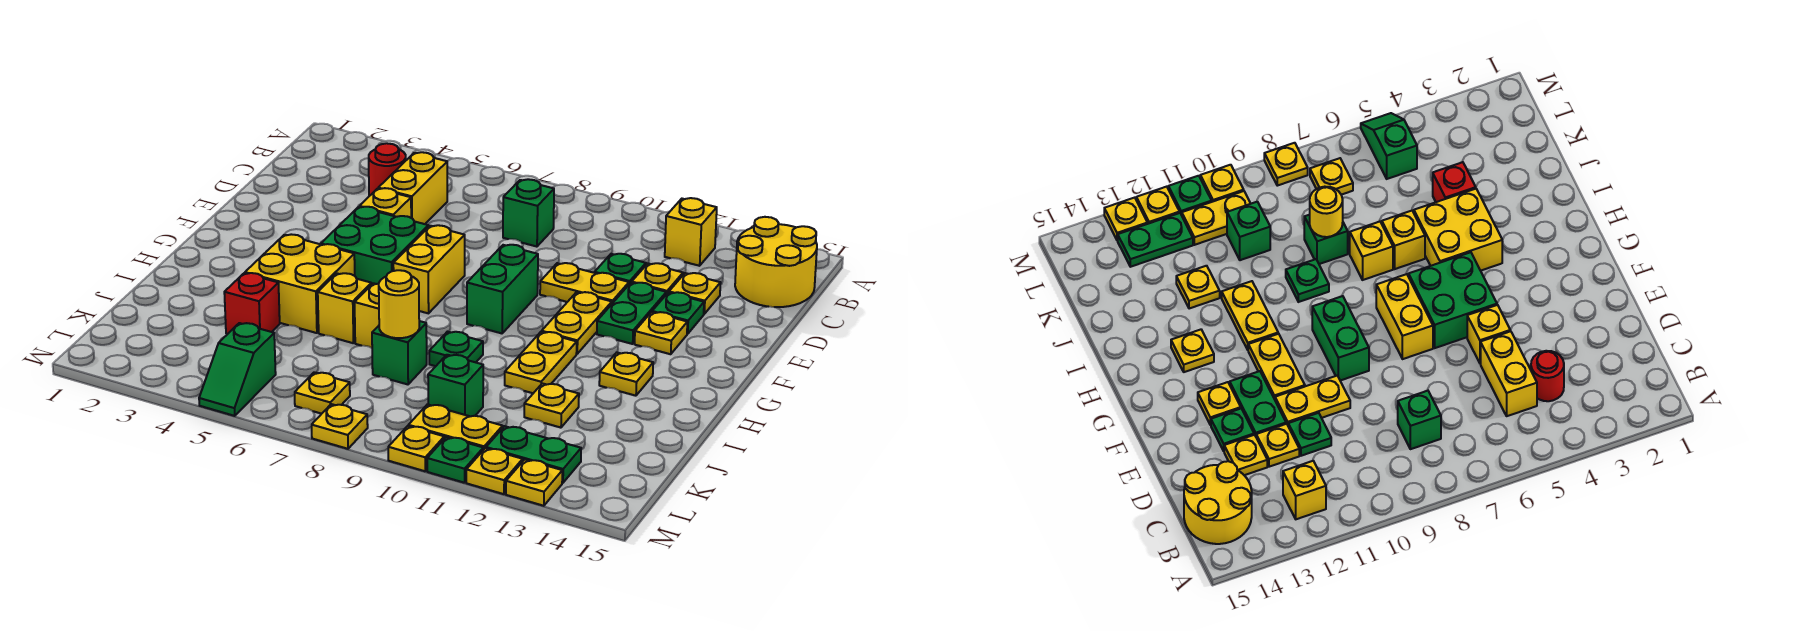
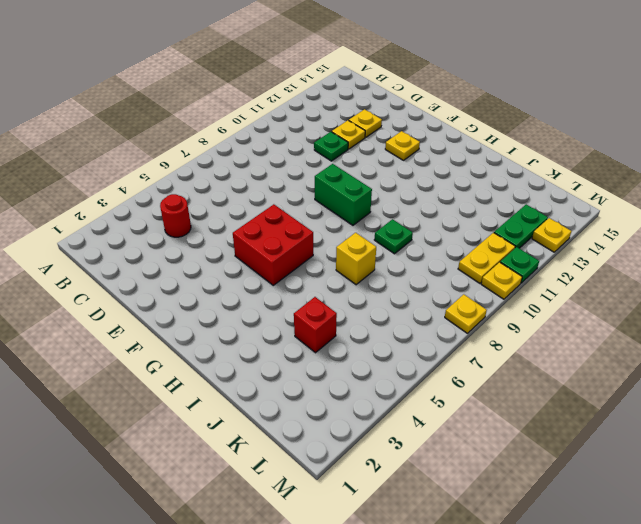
red 2x2 brick [233,204,313,285] -> green 2x2 brick [321,207,428,285]
none -> yellow 1x1 brick [665,198,717,266]
none -> yellow 2x2 round brick [735,217,817,307]
none -> yellow 1x2 brick [378,152,447,224]
none -> green 1x1 brick [503,179,554,247]

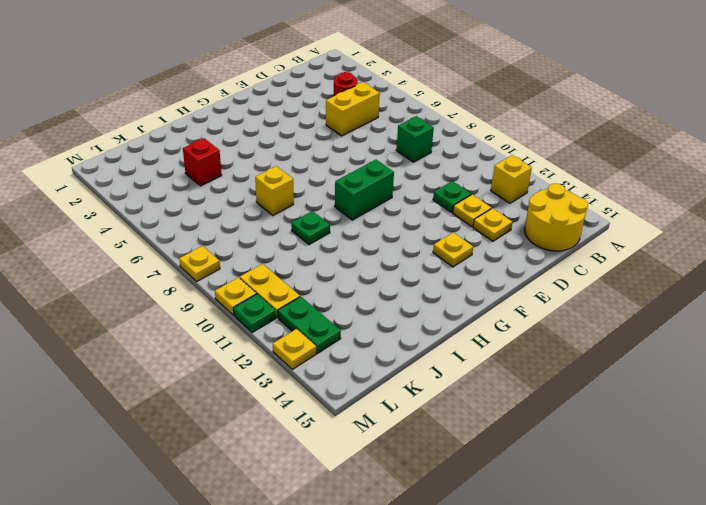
none -> yellow 1x1 brick [359,188,411,218]
none -> yellow 1x2 plate [540,263,629,303]
none -> green 1x2 plate [597,283,666,344]
none -> green 1x1 plate [652,292,704,334]

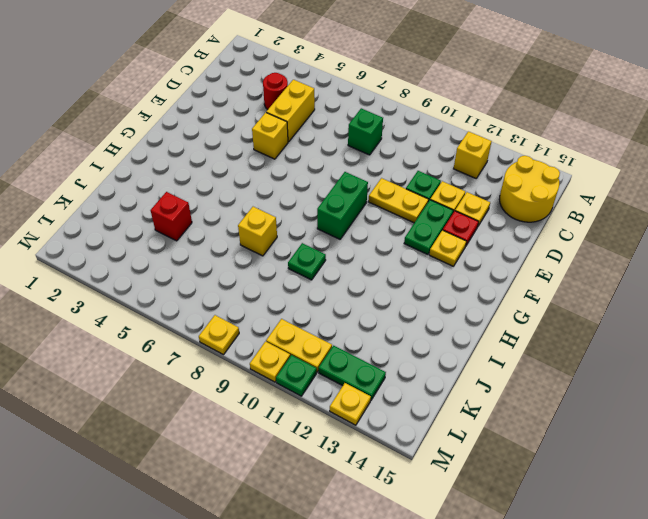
red 1x1 plate [443,211,478,245] -> green 1x1 plate [652,292,704,334]
none -> green 2x2 brick [321,207,428,285]
none -> yellow 1x2 brick [393,225,465,313]
none -> yellow 1x2 plate [542,292,612,354]
none -> yellow 2x2 brick [245,234,355,333]

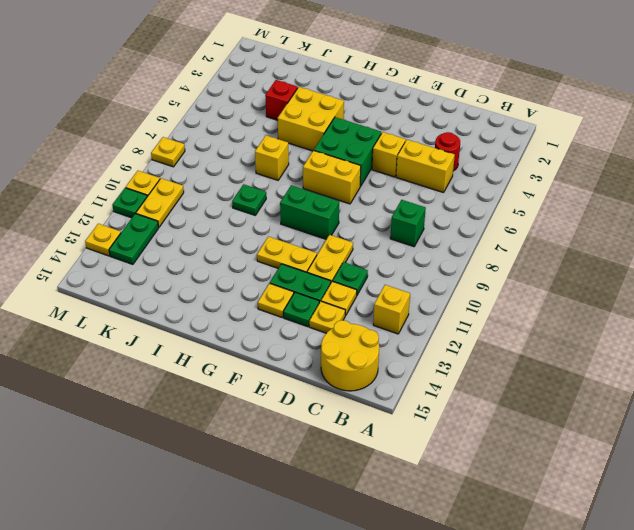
none -> yellow 1x2 plate [505,332,577,393]
none -> yellow 1x1 plate [599,353,653,396]
none -> yellow 1x1 brick [318,273,371,343]
none -> green 1x1 brick [372,321,427,384]

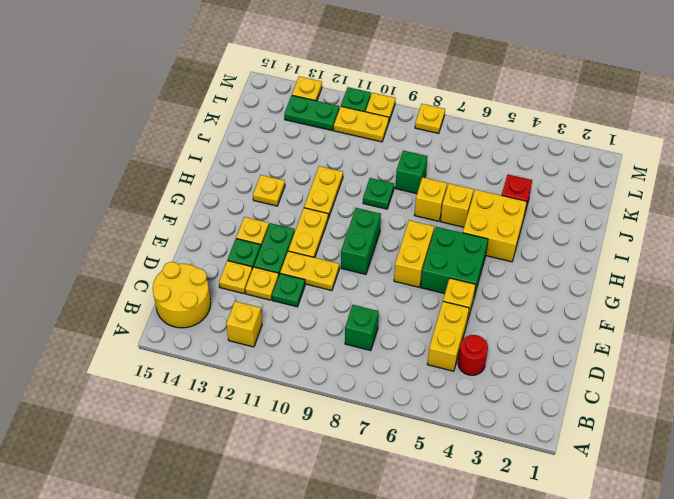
none -> yellow 1x1 plate [524,383,579,428]
none -> green 1x1 brick [428,355,483,416]
none -> green 1x2 slope [199,323,276,416]
none -> yellow 1x1 plate [295,372,350,414]

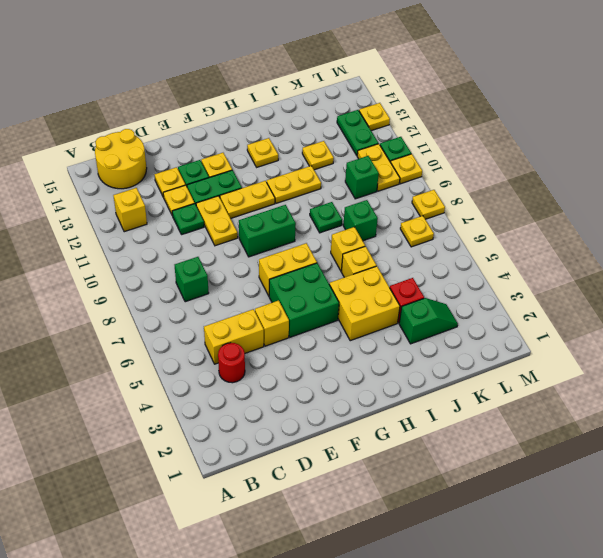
green 1x2 slope [399,298,458,344] -> green 1x2 slope moved to [199,323,276,416]
none -> yellow 1x1 plate [466,448,523,494]
none -> yellow 1x1 round brick [379,270,419,338]

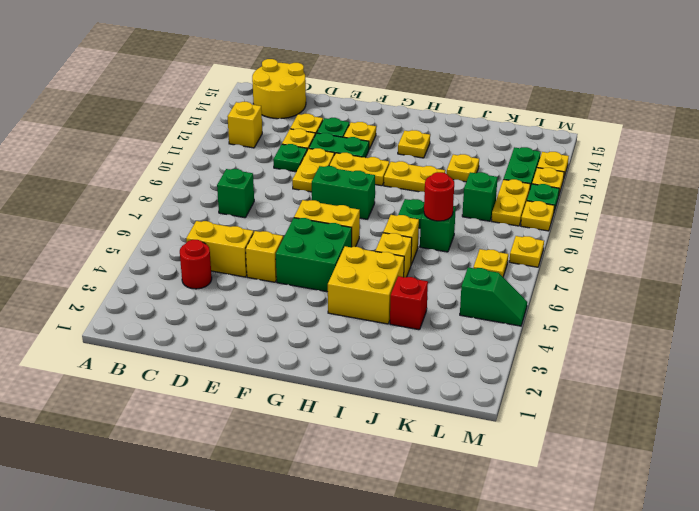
red 1x1 round brick [424,172,454,221] -> yellow 1x1 round brick [379,270,419,338]

